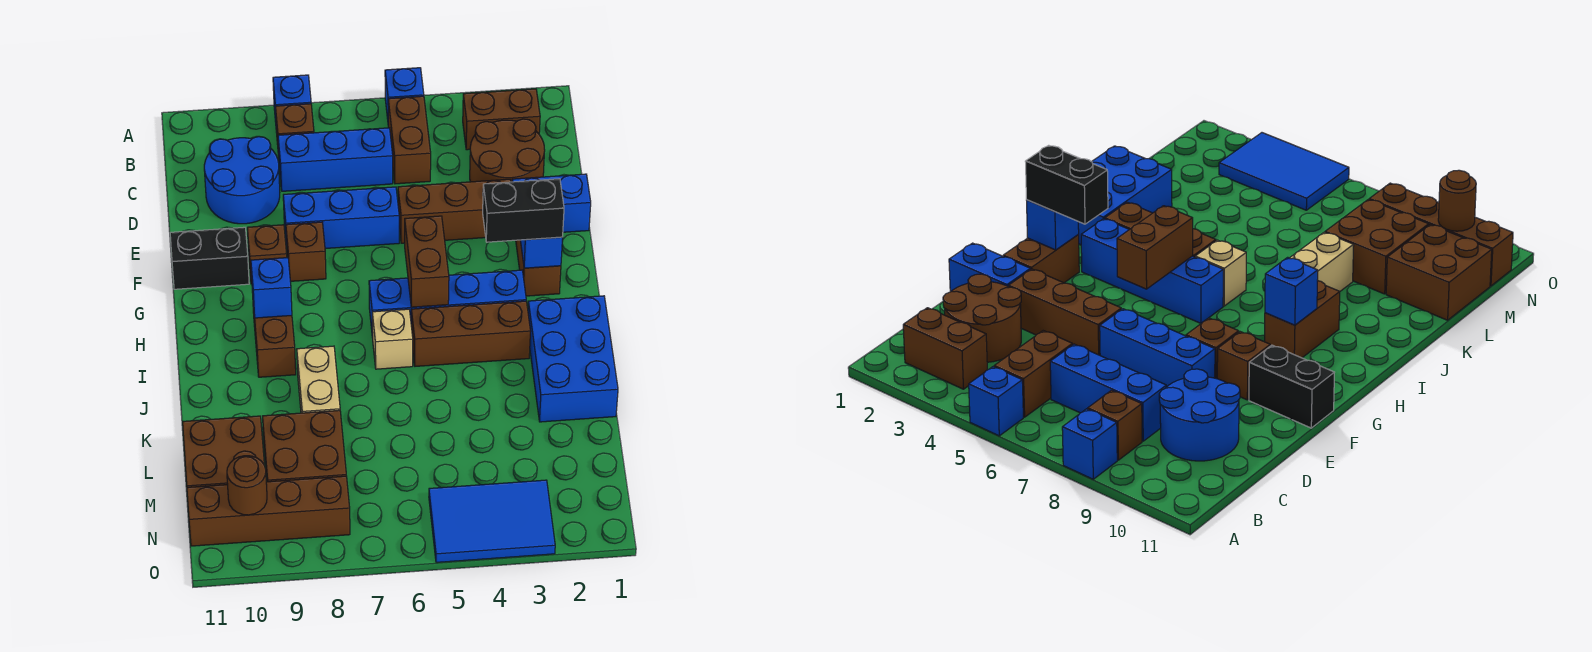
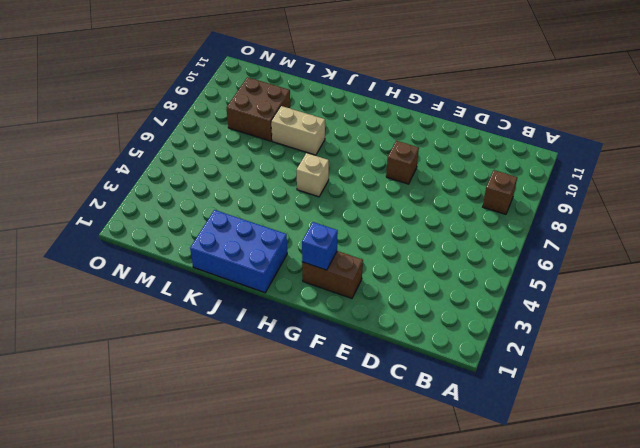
none -> blue 1x1 brick [385,68,424,119]
none -> blue 1x1 brick [273,75,311,133]
none -> brown 1x2 brick [463,89,540,150]
none -> brown 1x2 brick [388,96,431,184]

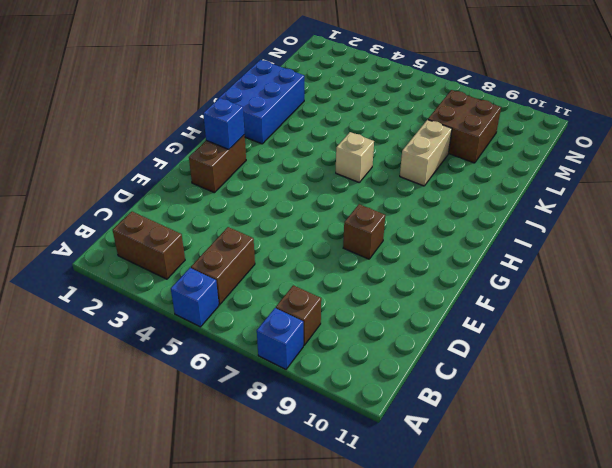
none -> brown 2x2 round brick [470,119,545,182]
none -> blue 1x3 brick [278,128,393,191]
none -> blue 2x2 round brick [204,137,280,224]
none -> blue 1x2 brick [512,174,591,232]

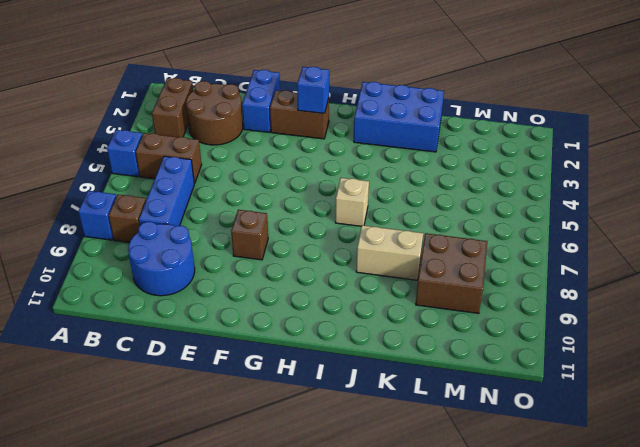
none -> brown 1x3 brick [398,179,511,243]
none -> blue 1x3 brick [283,187,399,249]
none -> brown 1x1 brick [247,225,287,284]
none -> black 1x2 brick [170,227,249,289]

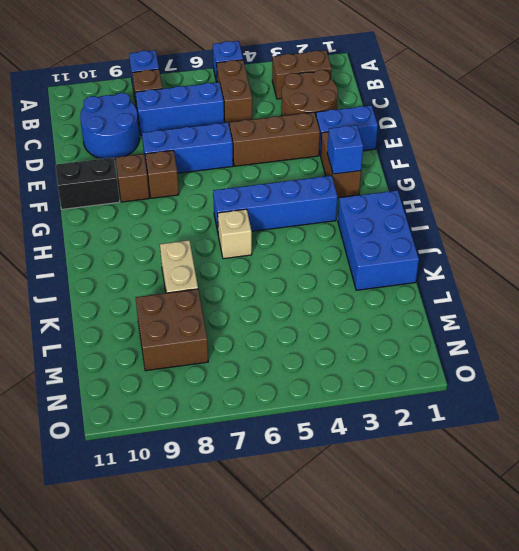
none -> brown 1x2 brick [252,292,296,377]
none -> brown 1x3 brick [411,301,530,366]
none -> brown 2x2 brick [183,416,264,487]
none -> blue 2x3 tile [429,480,555,562]

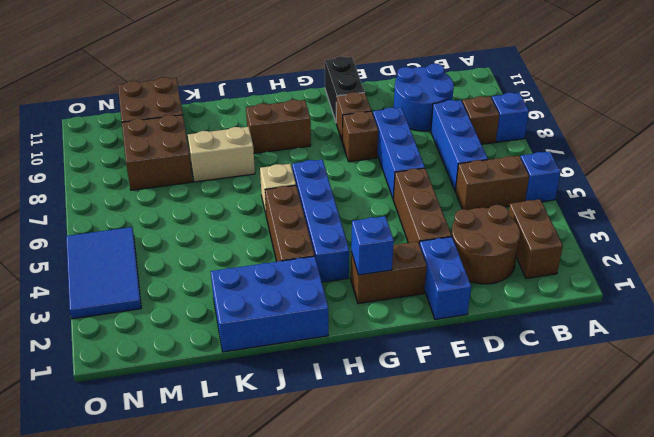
none -> brown 1x4 brick [187,476,350,546]
none -> brown 1x2 brick [405,216,449,307]
none -> blue 1x1 brick [251,258,292,318]
none -> brown 1x1 round brick [227,456,267,515]

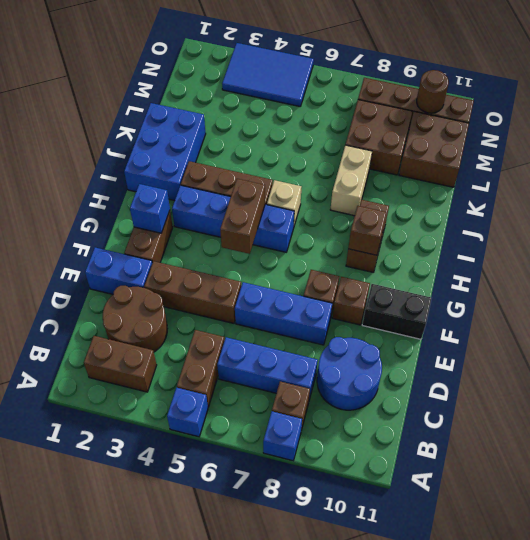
brown 1x1 brick [348,206,386,255] -> blue 1x1 brick [251,258,292,318]
none -> black 1x2 brick [483,179,564,242]

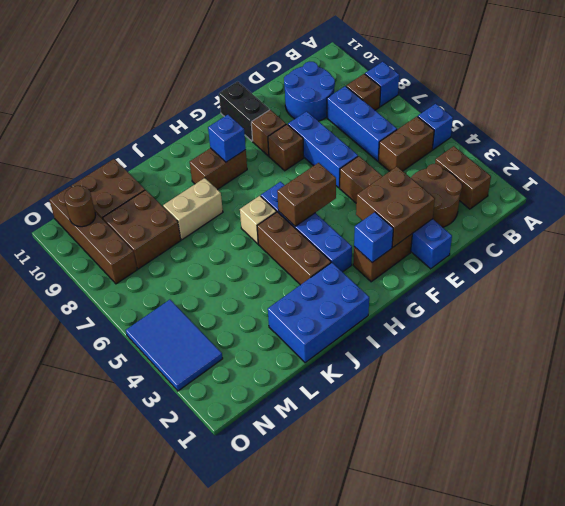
brown 2x2 brick [356,167,435,247] -> none
none -> black 1x2 brick [483,179,564,242]

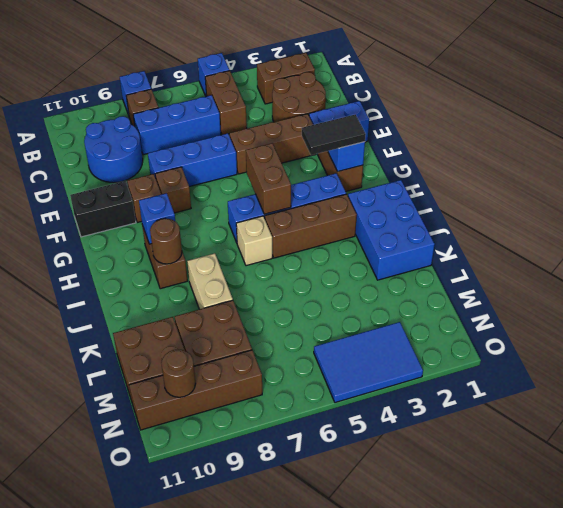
black 1x2 tile [302,114,366,155] -> black 1x2 brick [483,179,564,242]
brown 1x1 round brick [150,219,182,264] -> none

